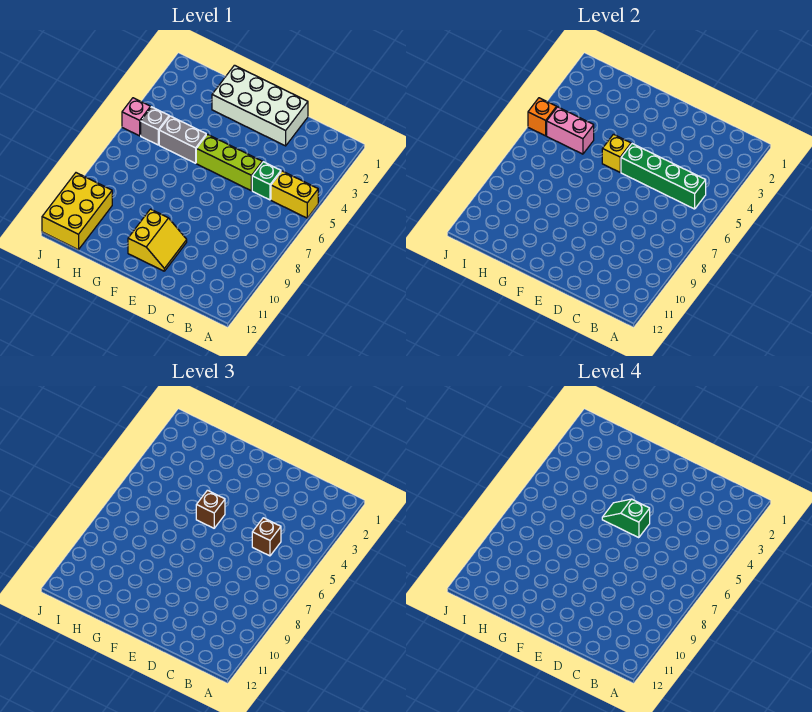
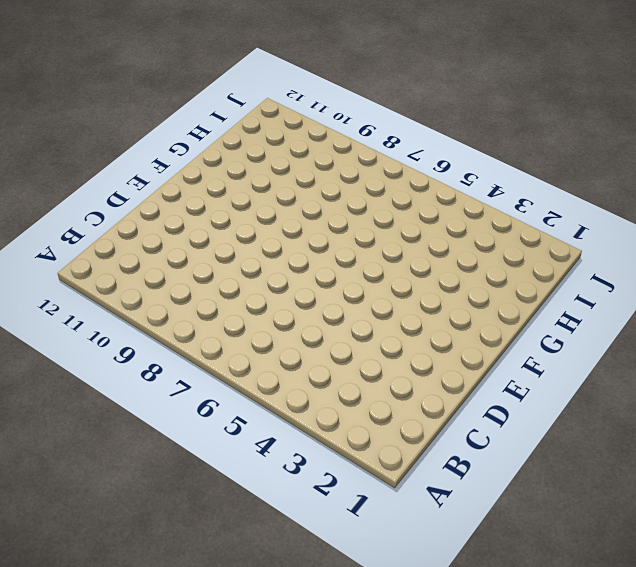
none -> yellow 1x2 brick [271,171,318,218]
none -> green 1x1 brick [252,162,281,200]
none -> white 2x4 brick [212,65,308,146]

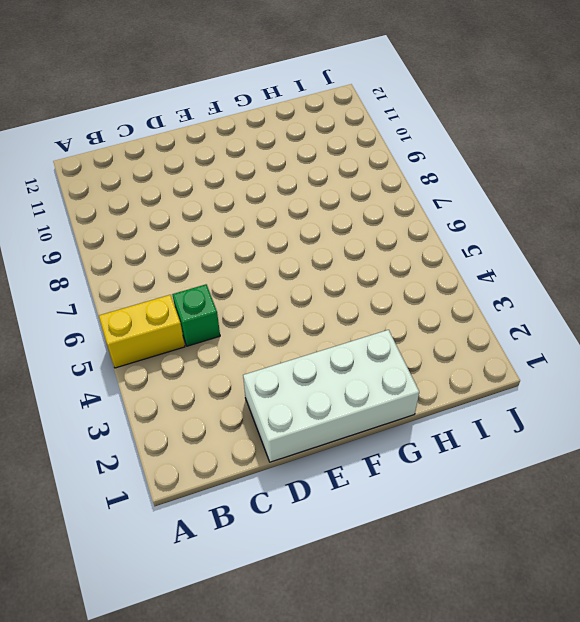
none -> lime 1x3 brick [196,134,262,191]
none -> yellow 2x2 slope [128,209,187,271]
none -> grey 1x2 brick [159,116,206,163]

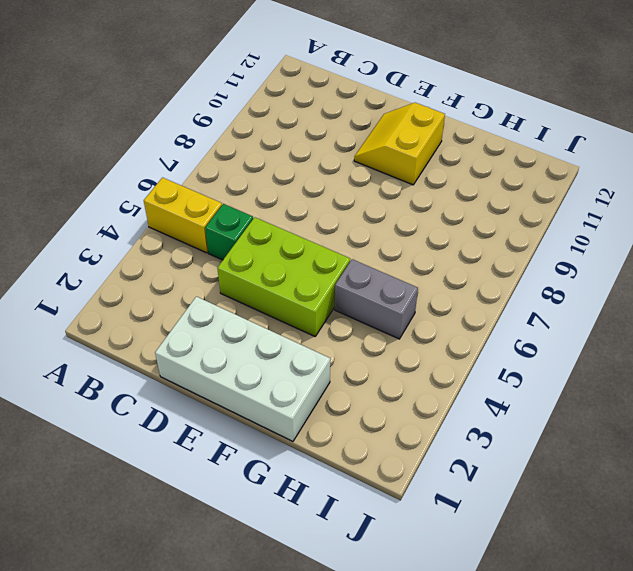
lime 2x3 brick [217,217,350,336] -> lime 1x3 brick [196,134,262,191]
none -> grey 1x1 brick [141,107,169,145]
none -> yellow 2x3 brick [42,173,112,250]
none -> pink 1x1 brick [122,98,151,136]

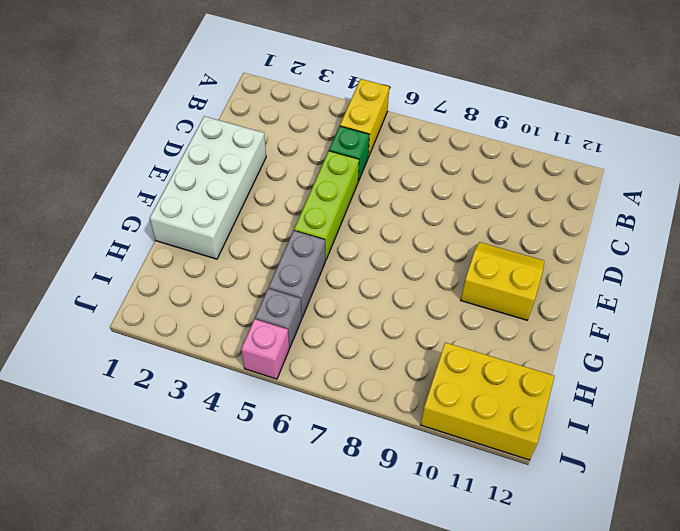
none -> green 1x4 brick [621,144,706,209]
none -> yellow 1x1 brick [602,134,631,172]
none -> pink 1x2 brick [547,107,594,154]

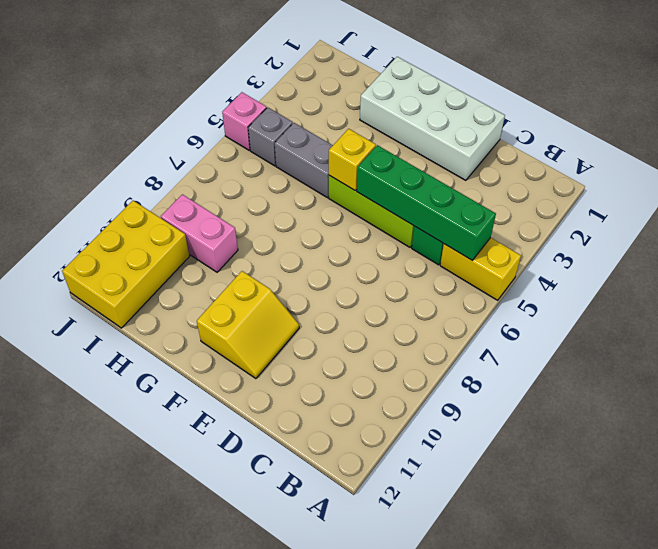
pink 1x2 brick [161,194,238,272] -> pink 1x2 brick moved to [547,107,594,154]
none -> orange 1x1 brick [528,98,557,136]
none -> brown 1x1 brick [252,518,281,556]
none -> brown 1x1 brick [196,490,225,528]

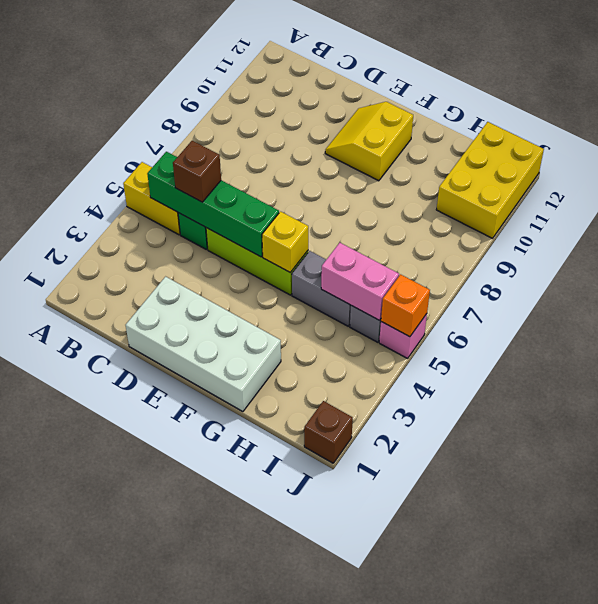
brown 1x1 brick [304,401,353,463] -> brown 1x1 brick moved to [196,490,225,528]
none -> green 1x2 slope [602,499,650,538]

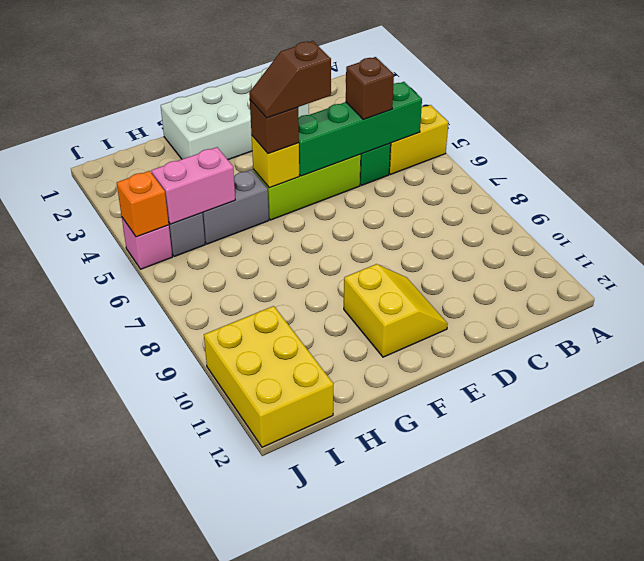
brown 1x2 slope [249,41,331,118] -> green 1x2 slope [602,499,650,538]

